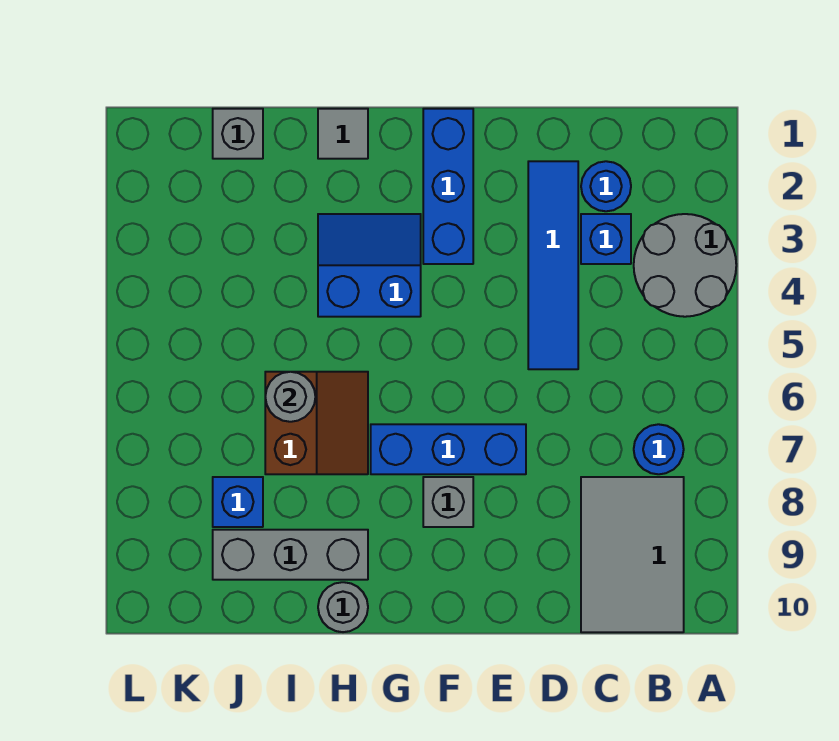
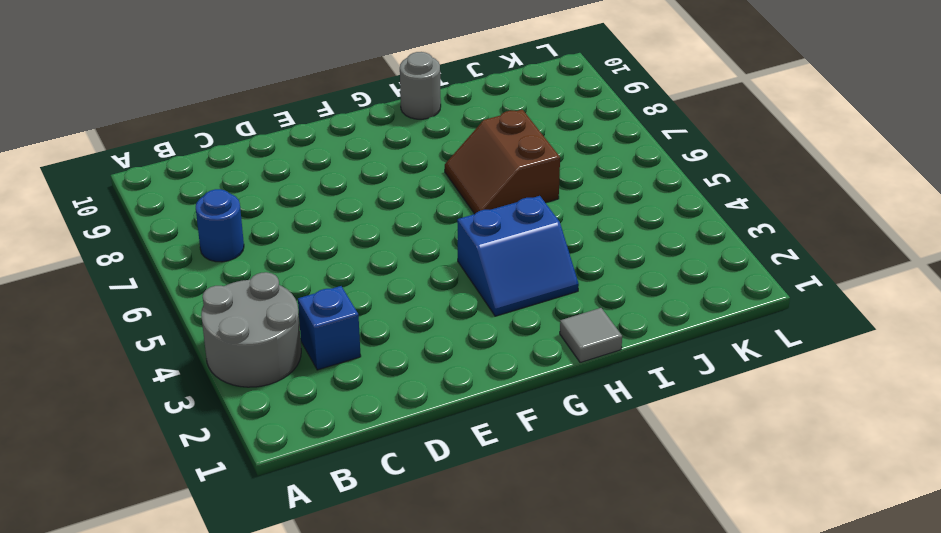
none -> grey 2x3 tile [581,477,684,632]
none -> blue 1x1 round brick [581,161,631,211]
none -> blue 1x4 tile [528,161,578,369]

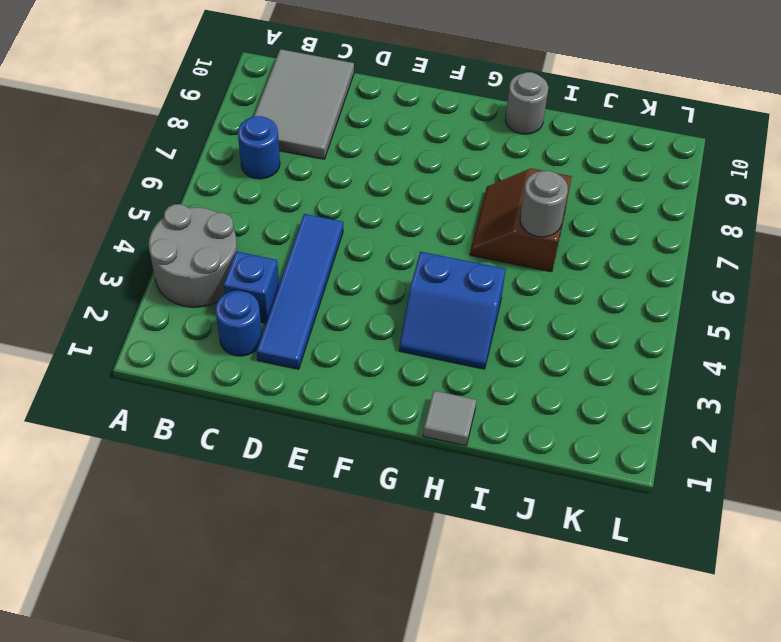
none -> blue 1x3 brick [371,424,526,474]
none -> blue 1x3 brick [423,109,473,264]
none -> grey 1x1 brick [423,477,473,527]

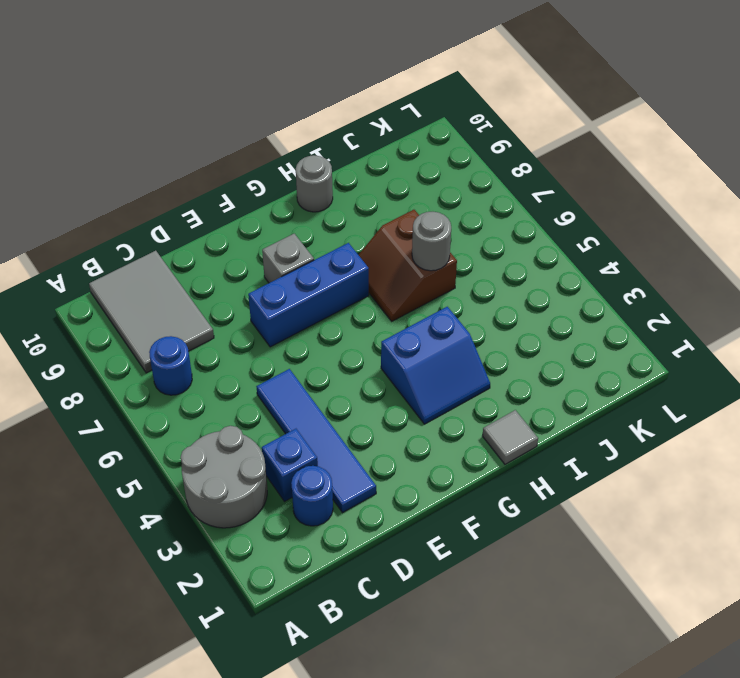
none -> blue 1x3 brick [423,109,473,264]
none -> grey 1x3 brick [213,530,368,580]
none -> grey 1x1 brick [213,109,263,159]

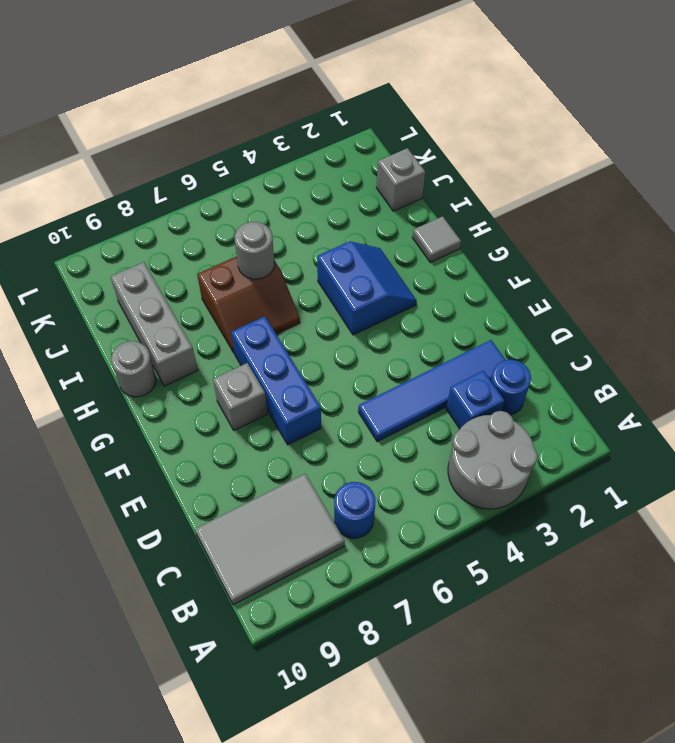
none -> blue 1x3 brick [423,109,473,264]
none -> blue 1x1 brick [213,477,263,527]

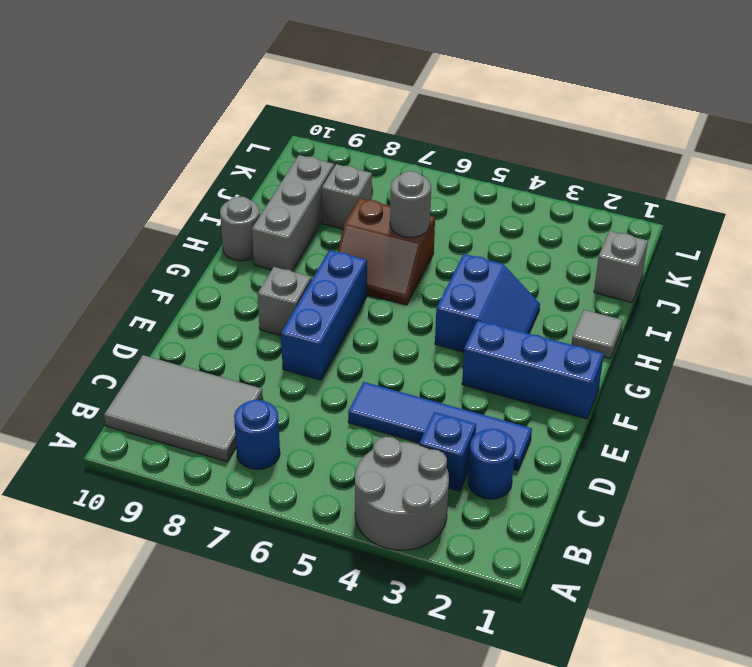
grey 1x1 brick [322,164,372,229] -> blue 1x1 brick [213,477,263,527]

